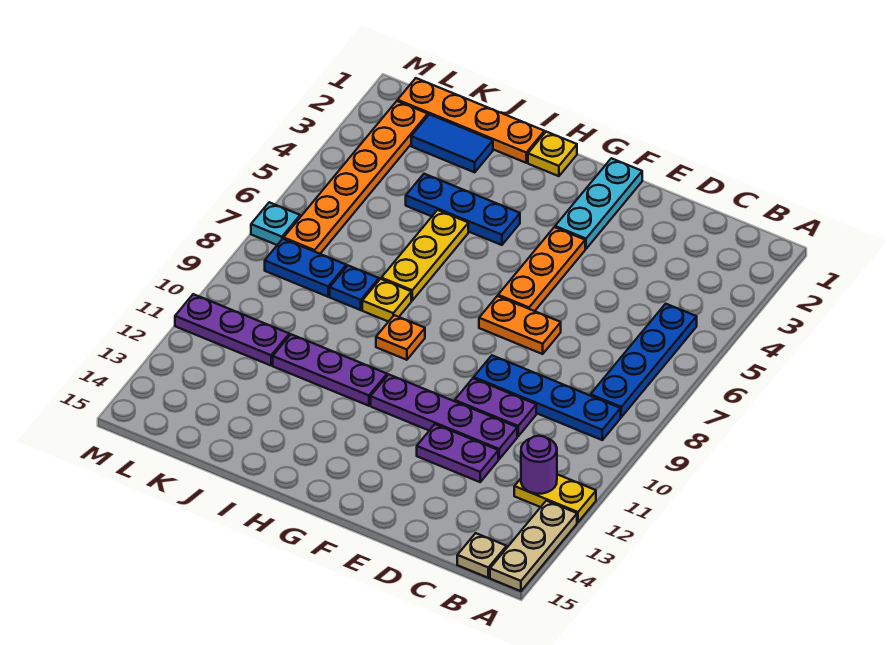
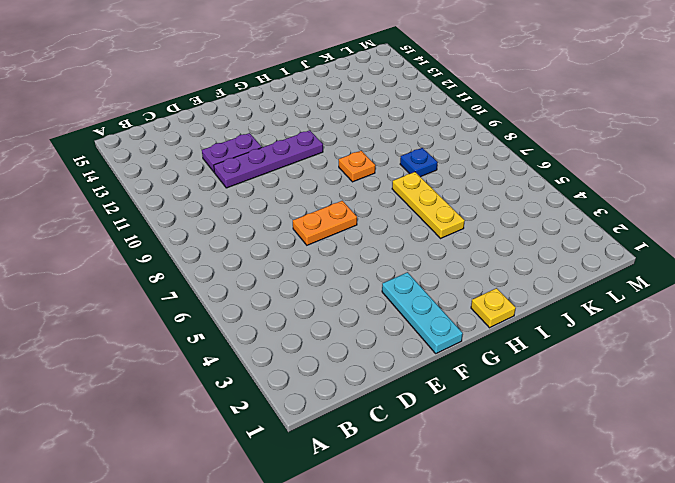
none -> yellow 1x2 plate [514,474,596,522]
none -> tan 1x3 plate [490,501,577,591]
none -> blue 1x4 plate [590,304,697,417]

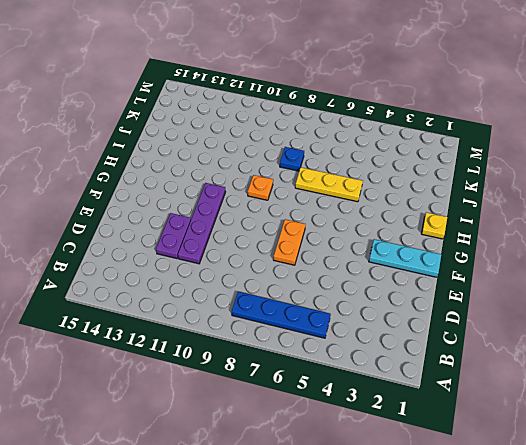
none -> yellow 1x2 plate [514,474,596,522]
none -> tan 1x3 plate [490,501,577,591]
none -> blue 1x4 plate [474,355,621,440]

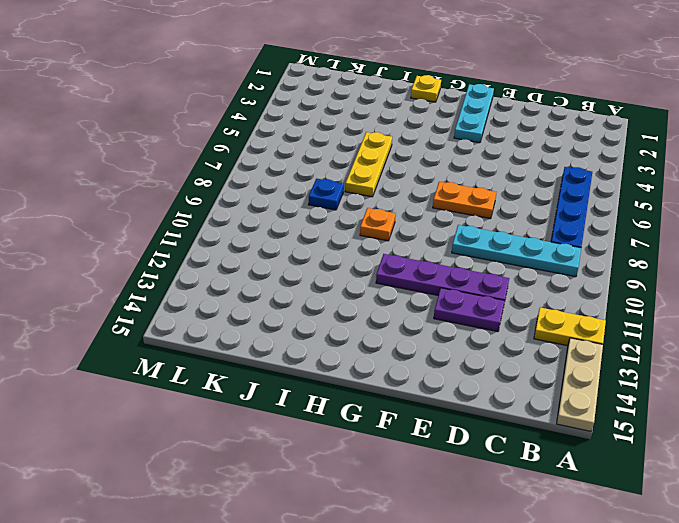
cyan 1x4 plate [452,225,581,277] -> blue 1x4 plate [474,355,621,440]
none -> tan 1x1 plate [457,533,507,578]
none -> purple 1x2 plate [455,378,536,436]
none -> orange 1x3 plate [498,227,585,311]

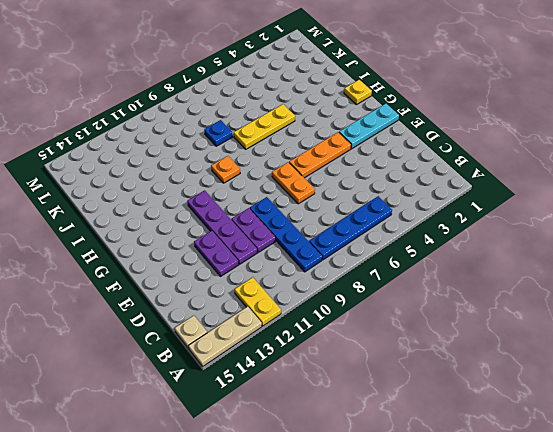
none -> blue 1x3 plate [406,174,520,245]
none -> purple 1x3 plate [273,334,387,406]
none -> orange 1x4 plate [398,78,544,163]

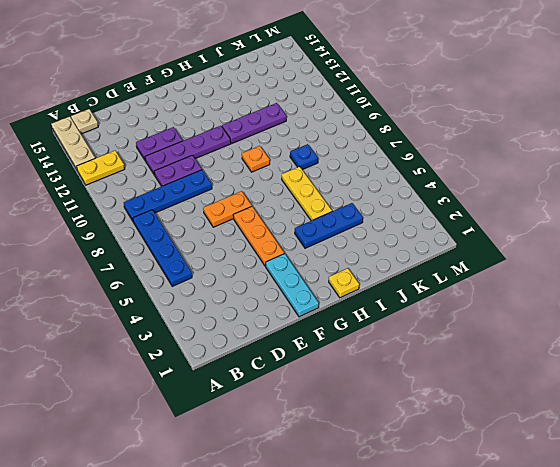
none -> orange 1x4 plate [398,78,544,163]
none -> yellow 1x1 plate [362,279,411,322]
none -> blue 1x2 tile [411,114,493,172]

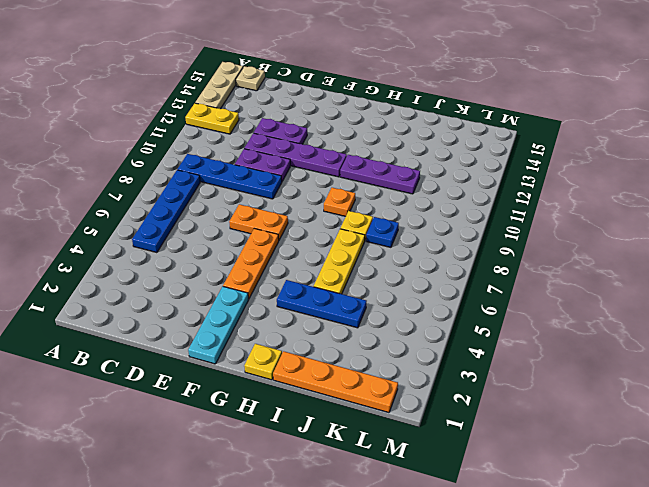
none -> blue 1x2 tile [411,114,493,172]
none -> blue 1x2 plate [265,239,346,297]
none -> purple 1x3 plate [175,294,289,365]

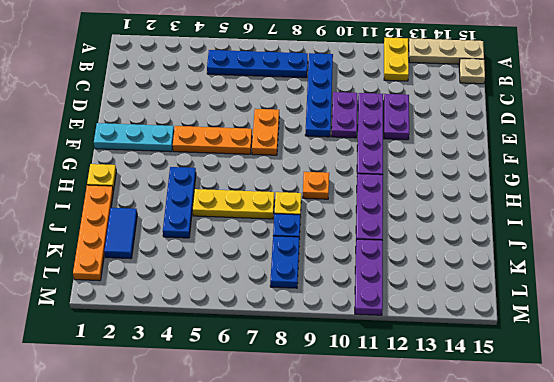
none -> orange 1x6 plate [284,101,428,254]
none -> cyan 1x1 plate [251,202,300,245]
none -> purple 1x1 round brick [521,436,557,494]

